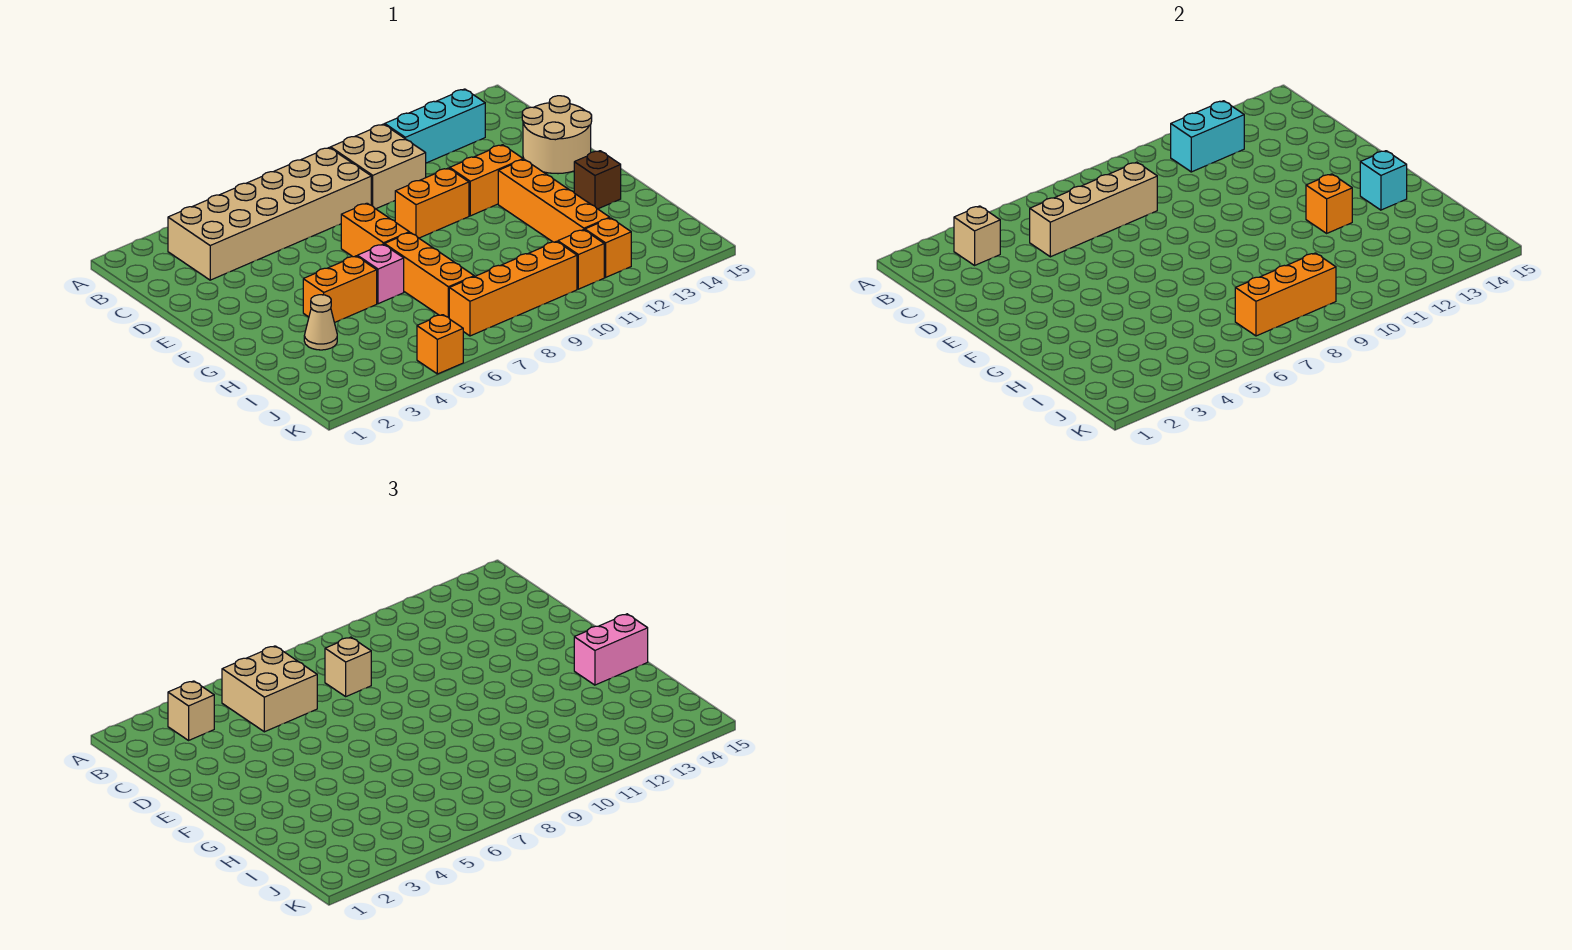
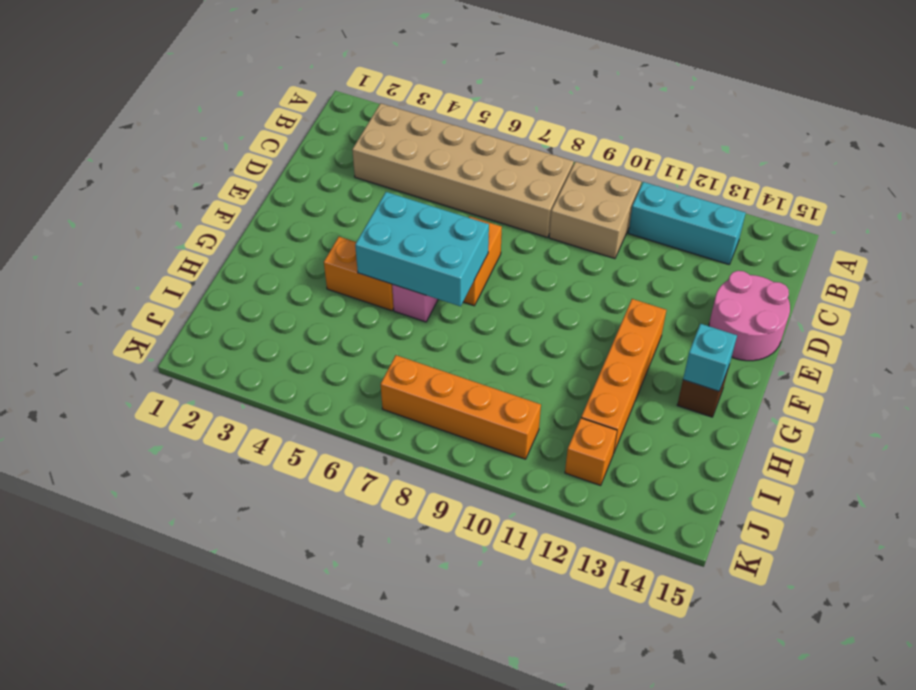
pink 2x2 round brick [709,271,790,361] -> tan 2x2 round brick [522,96,592,174]
cyan 2x3 brick [355,192,489,307] -> none
none -> orange 1x2 brick [395,168,469,238]
none -> orange 1x2 brick [450,145,523,216]
none -> orange 1x3 brick [385,233,474,318]

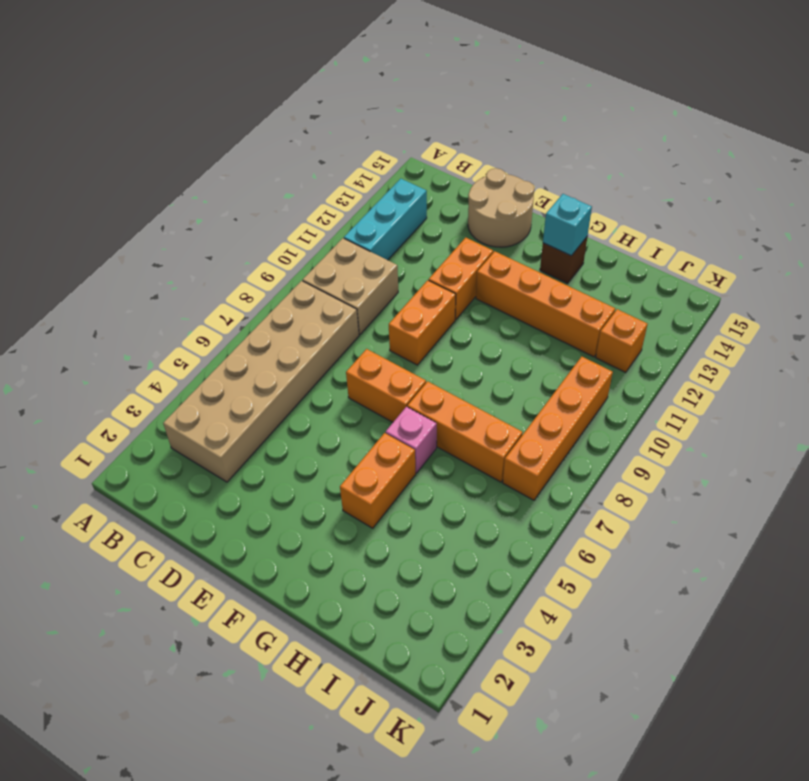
none -> tan 1x1 cone [304,295,337,350]
none -> orange 1x1 brick [558,230,604,289]
none -> orange 1x1 brick [417,315,463,374]

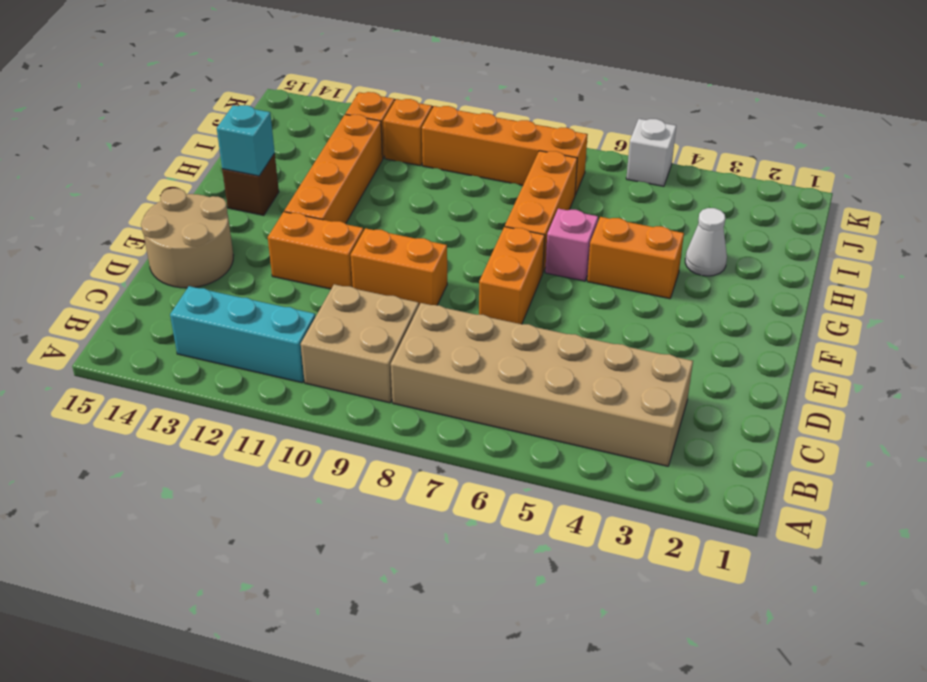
white 1x1 cone [685,208,727,276] -> tan 1x1 cone [304,295,337,350]
white 1x1 brick [626,119,676,186] -> orange 1x1 brick [417,315,463,374]
none -> tan 1x1 brick [954,206,1000,265]
none -> cyan 1x2 brick [1171,101,1244,172]
none -> tan 1x4 brick [1030,162,1157,257]

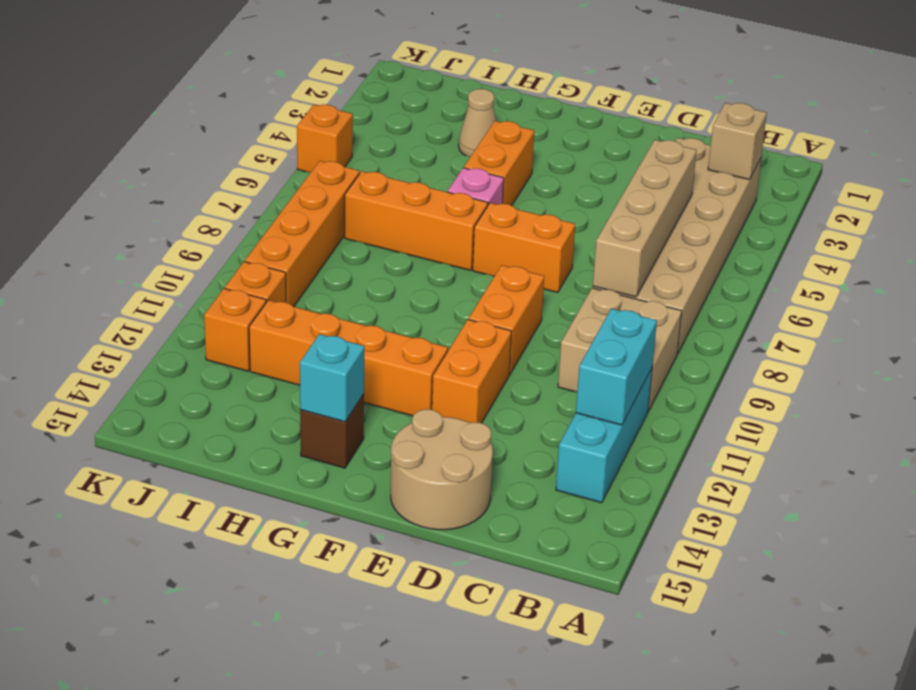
none -> orange 1x1 brick [1306,174,1352,233]
none -> orange 1x3 brick [1235,253,1336,336]
none -> tan 1x1 brick [168,681,214,740]

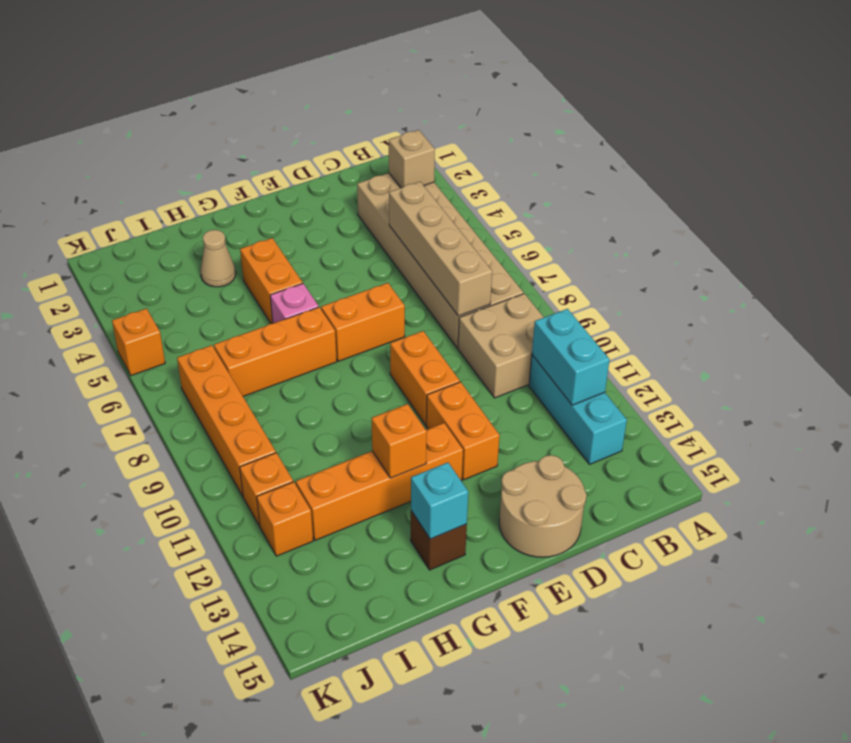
none -> orange 1x3 brick [1235,253,1336,336]
none -> tan 1x1 brick [168,681,214,740]
none -> tan 2x2 brick [222,646,317,732]

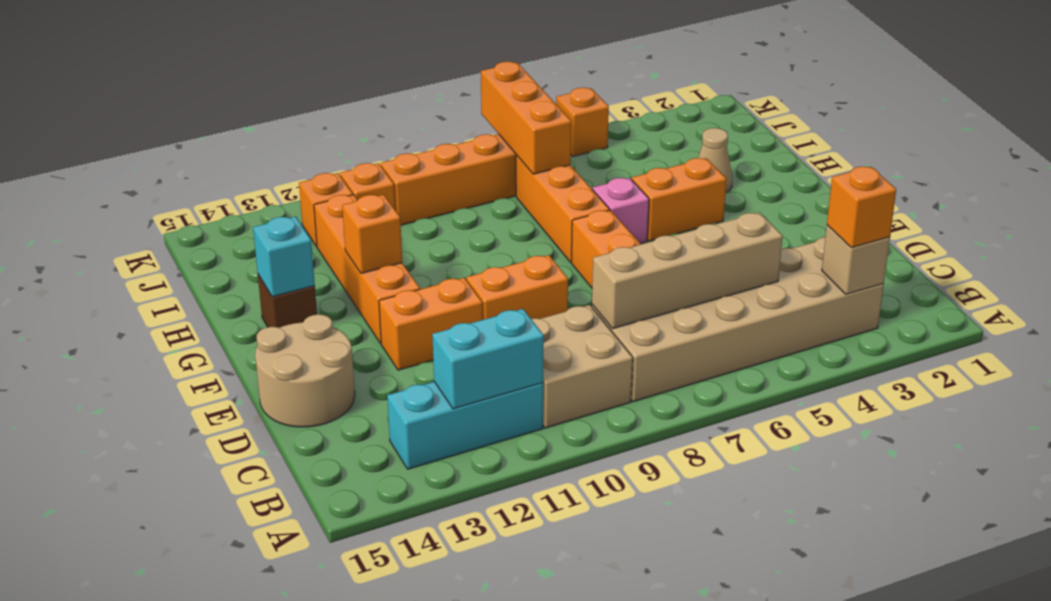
orange 1x1 brick [827,167,896,248] -> tan 1x1 brick [168,681,214,740]
orange 1x3 brick [481,62,571,174] -> orange 1x3 brick turned to [1235,253,1336,336]
none -> tan 2x2 brick [222,646,317,732]
none -> tan 1x1 brick [325,637,371,696]
none -> pink 1x2 brick [574,614,648,685]

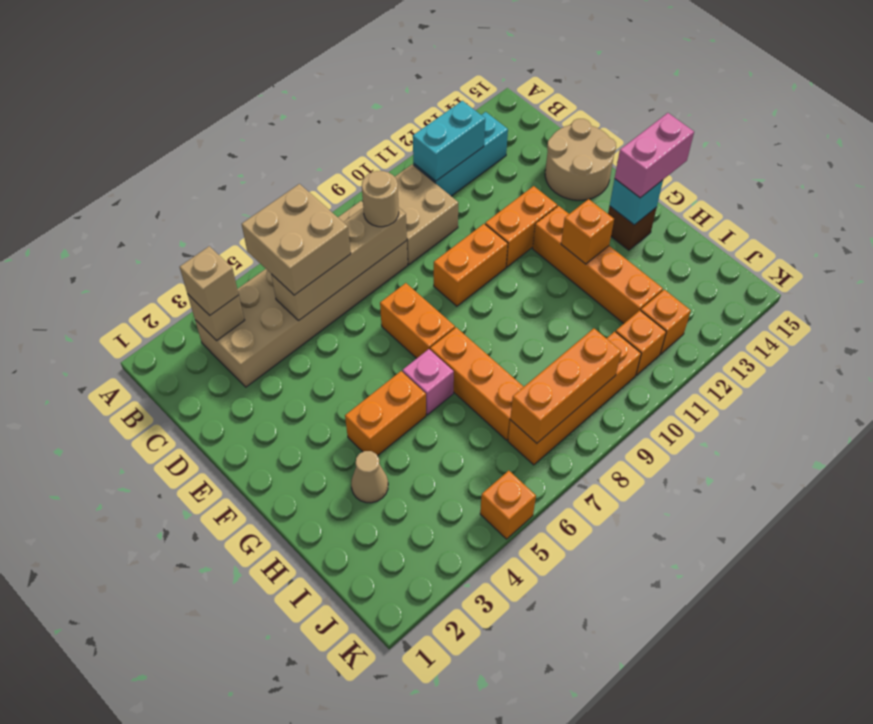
tan 1x1 round brick [362,171,399,227] -> tan 1x1 brick [325,637,371,696]

